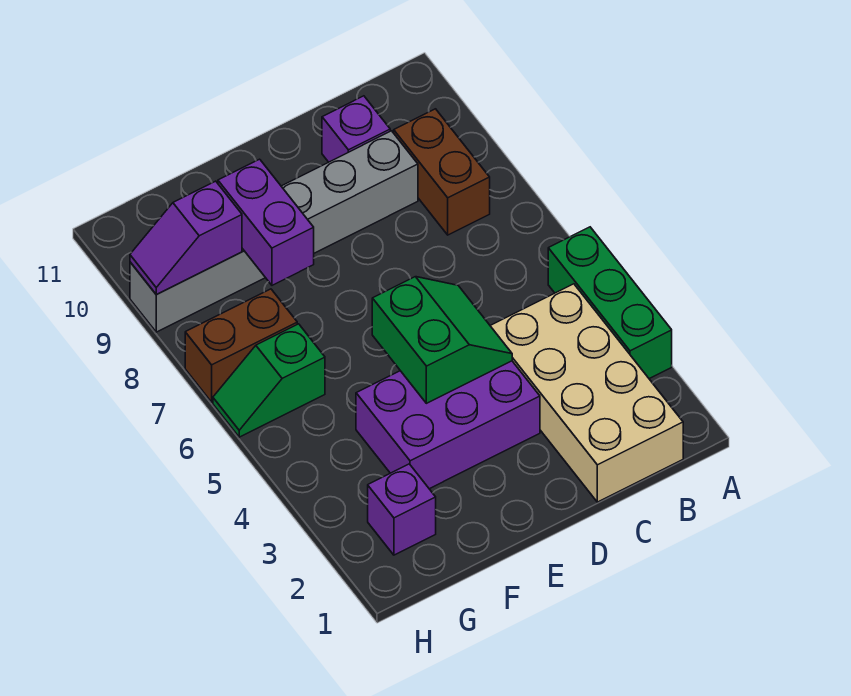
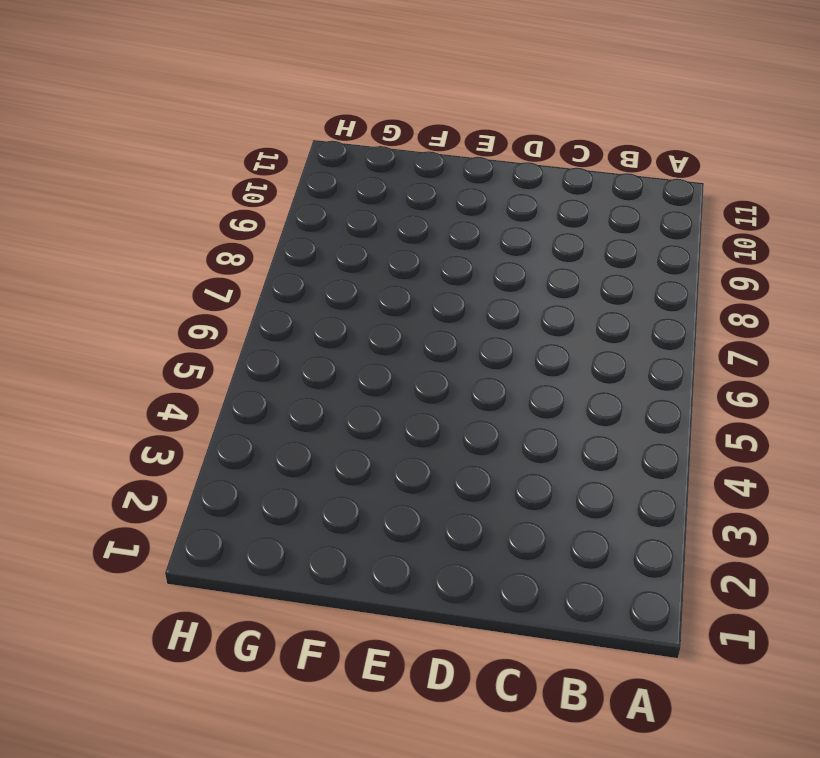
none -> green 1x3 brick [548,227,672,379]
none -> tan 2x4 brick [490,284,683,502]
none -> brown 1x2 brick [394,109,490,235]

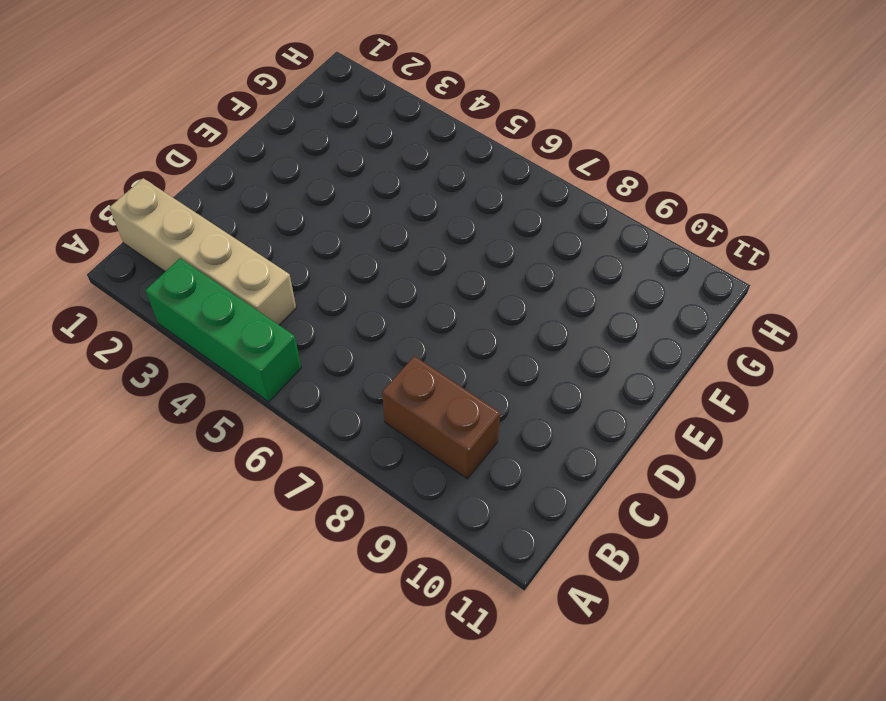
tan 1x4 brick [109,178,296,325] -> tan 2x4 brick [490,284,683,502]
none -> grey 1x6 brick [130,131,418,332]
none -> purple 1x1 brick [322,96,390,162]
none -> purple 2x3 brick [356,361,540,489]

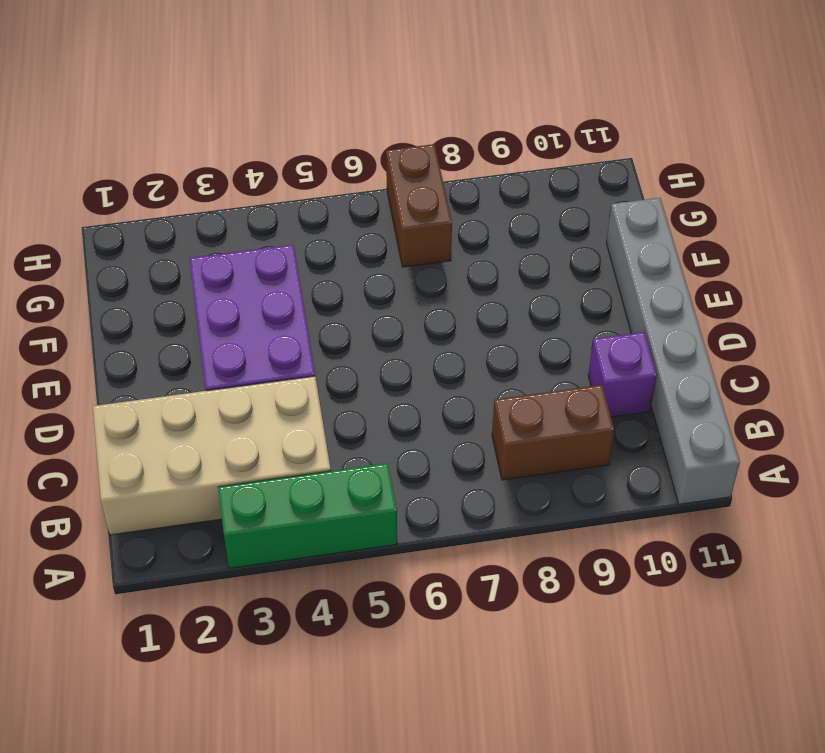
grey 1x6 brick [606,198,740,504] -> grey 1x6 brick moved to [130,131,418,332]
none -> purple 1x1 brick [368,464,436,555]
none -> green 1x2 slope [213,324,325,437]
none -> green 2x2 slope [372,277,512,403]

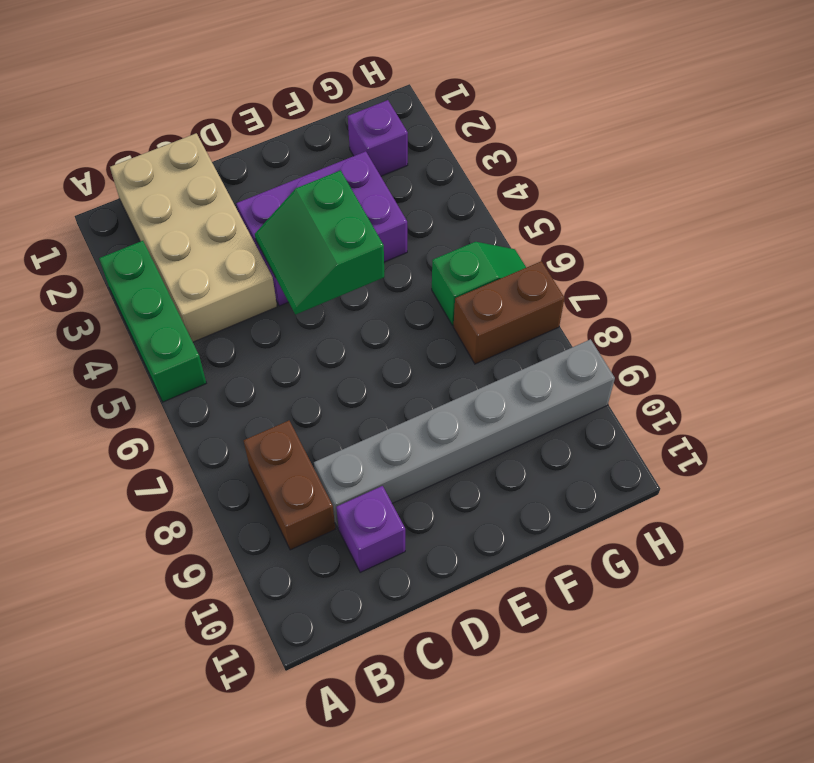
none -> purple 1x2 brick [218,159,314,285]
none -> purple 1x2 slope [130,181,242,295]

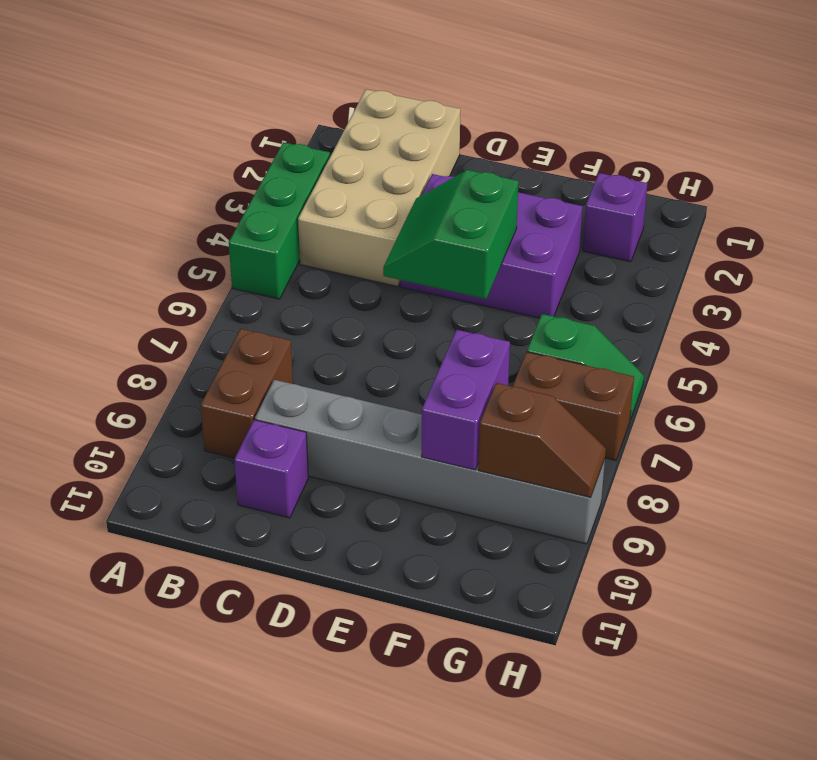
brown 1x2 slope [478,383,606,497] -> purple 1x2 slope [130,181,242,295]

